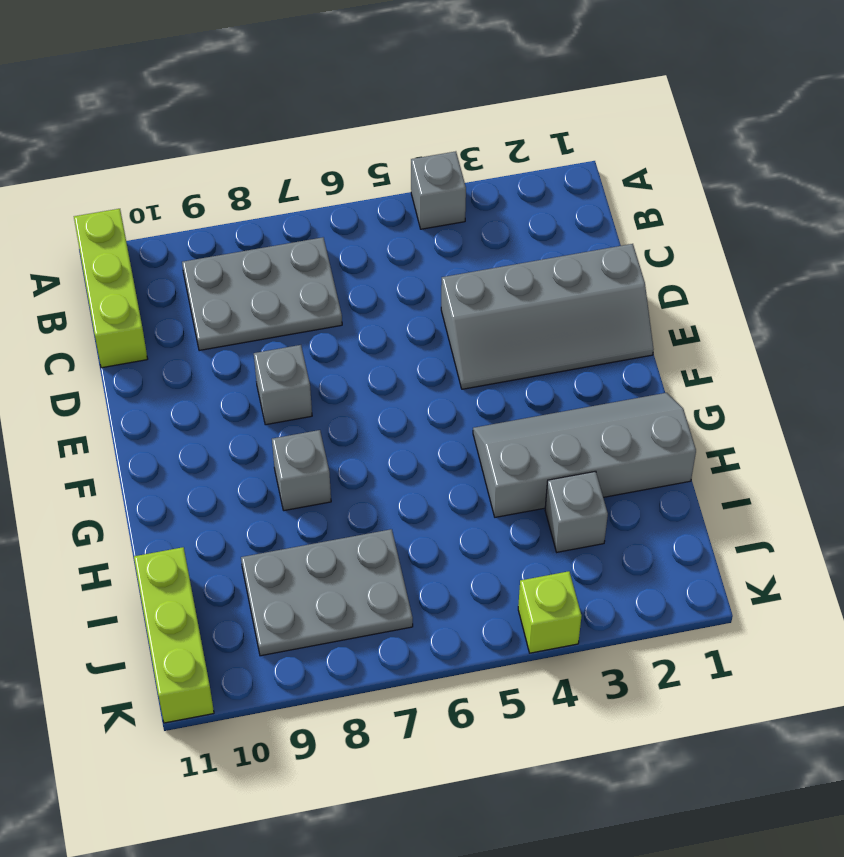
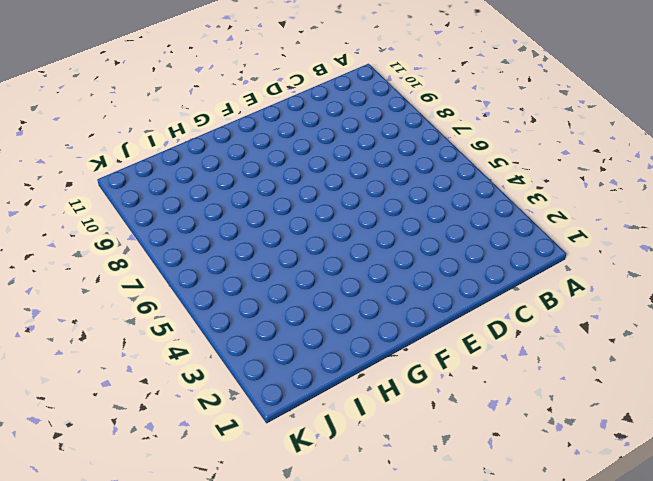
none -> grey 1x1 brick [411,151,466,229]
none -> lime 1x3 brick [74,209,148,368]

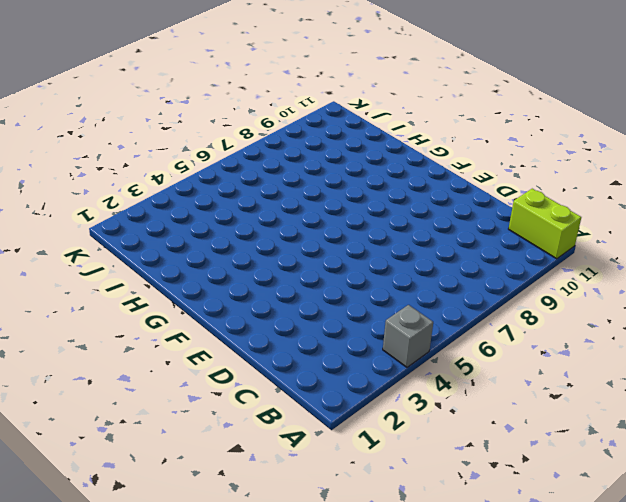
lime 1x2 brick [509,189,581,259] -> lime 1x3 brick [74,209,148,368]
none -> grey 2x3 plate [182,237,342,351]
none -> grey 2x4 slope [441,244,654,389]

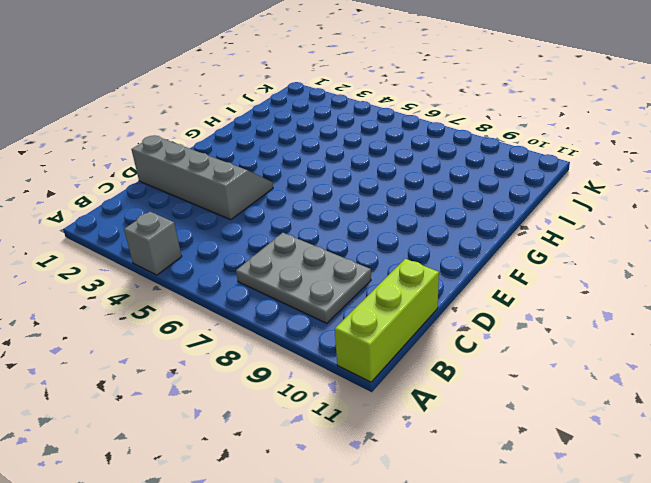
none -> grey 1x1 brick [254,345,312,425]
none -> grey 2x4 slope [473,393,696,517]

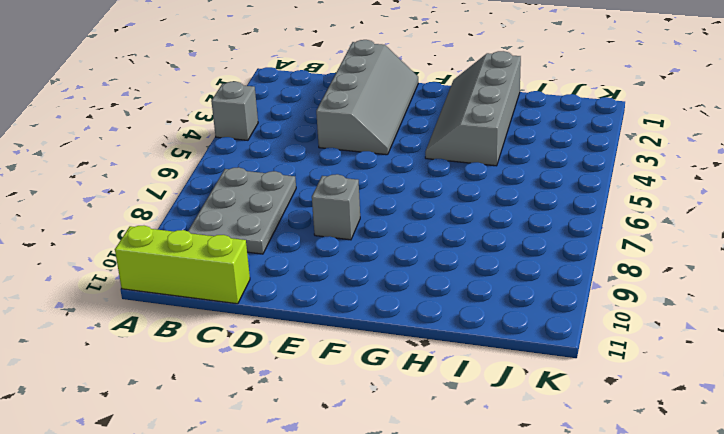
none -> grey 1x1 brick [272,430,331,511]
none -> grey 1x1 brick [545,471,608,552]

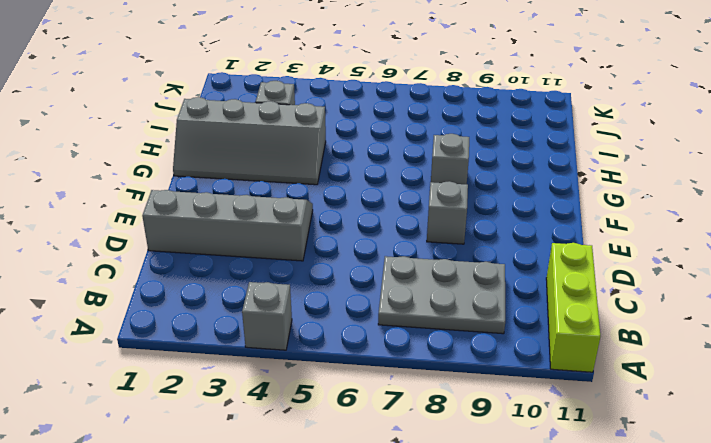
none -> grey 2x3 plate [241,529,413,656]
none -> lime 1x3 brick [134,547,214,723]

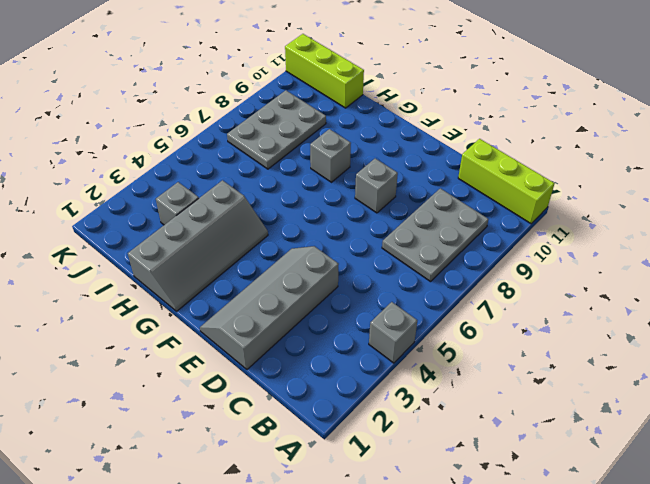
none -> lime 1x1 brick [518,571,581,653]

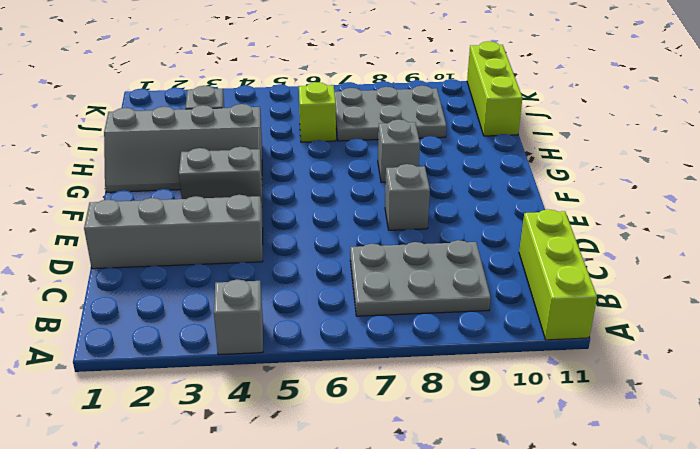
grey 1x2 brick [179,147,262,202] -> none
lime 1x1 brick [299,82,336,142] -> lime 1x1 brick moved to [518,571,581,653]

